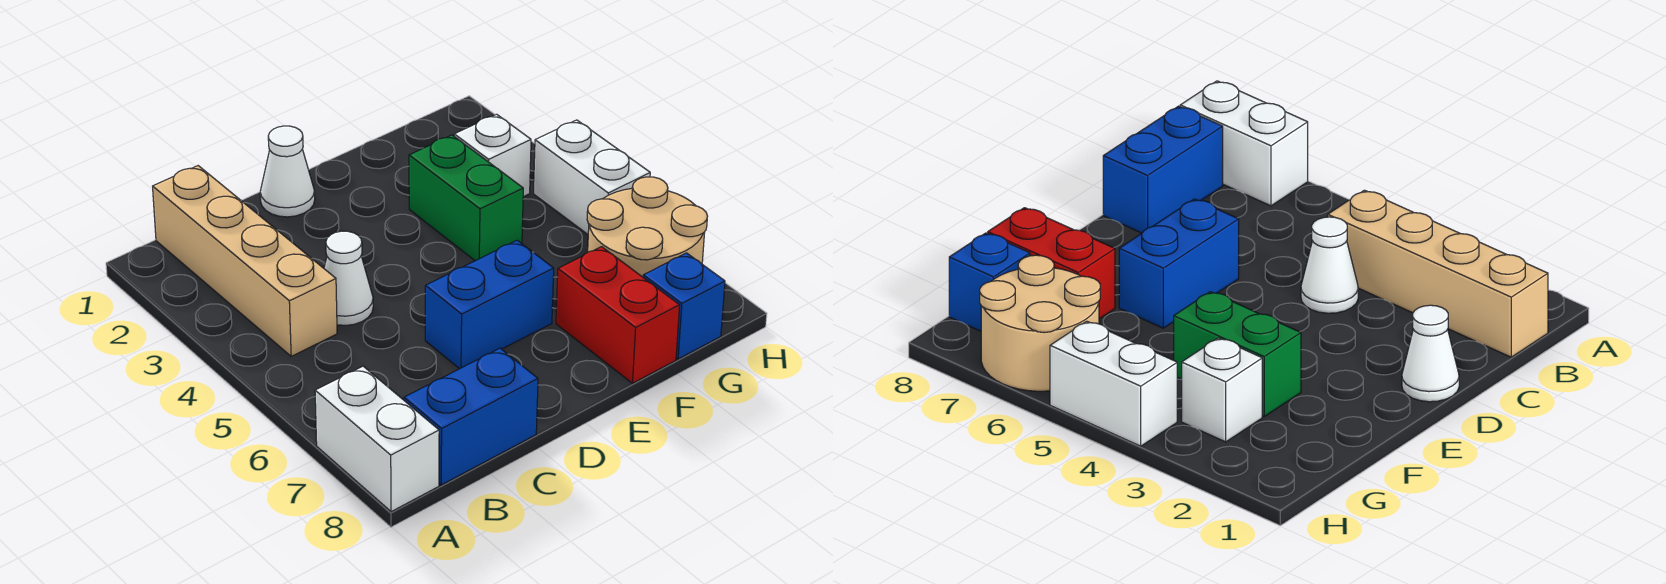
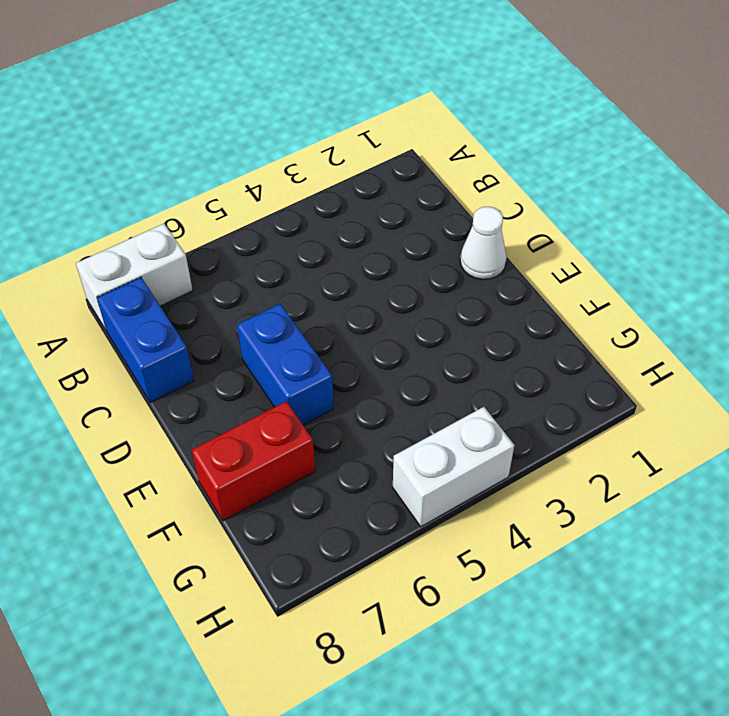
none -> tan 1x4 brick [153,166,337,356]
none -> white 1x1 cone [324,231,373,325]
none -> green 1x2 brick [409,135,523,261]

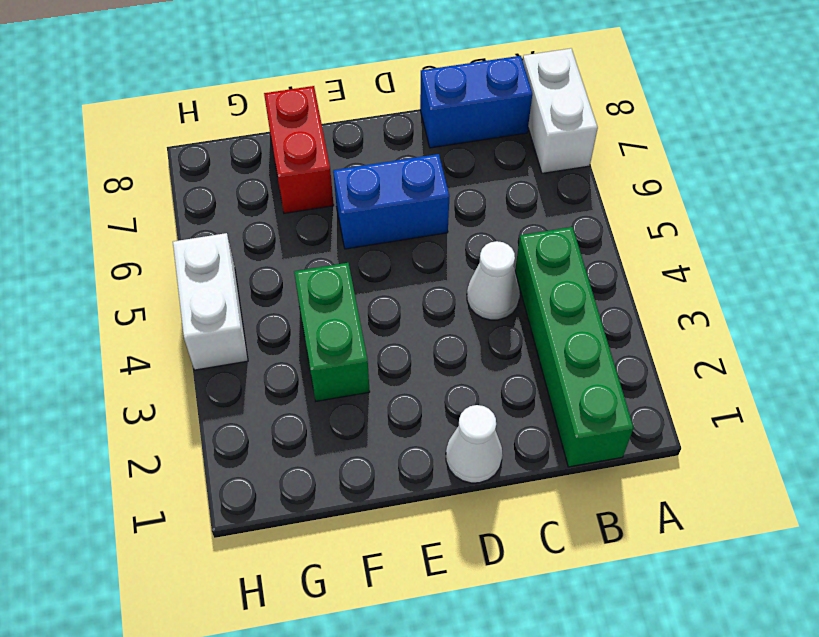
green 1x4 brick [515,227,634,467] -> tan 1x4 brick [153,166,337,356]
none -> white 1x1 brick [454,114,531,197]
none -> tan 2x2 round brick [587,177,707,277]
none -> blue 1x1 brick [643,253,725,359]

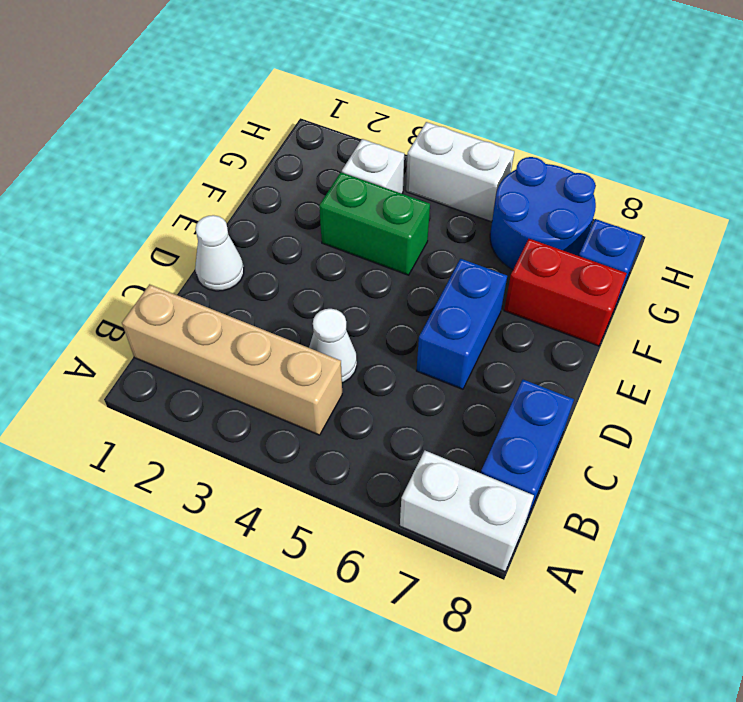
blue 2x2 round brick [490,157,596,270] -> tan 2x2 round brick [587,177,707,277]

